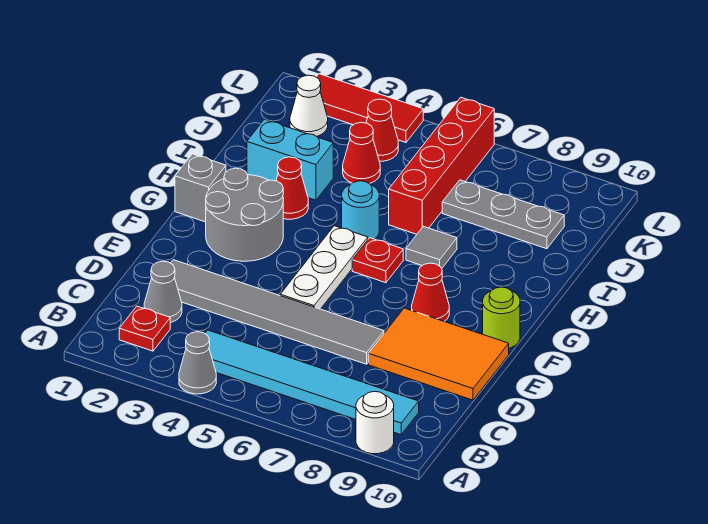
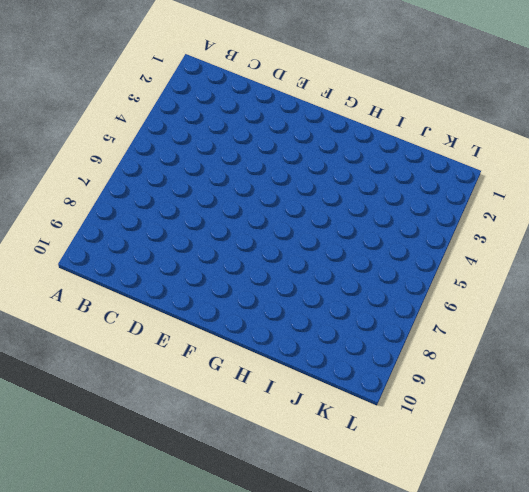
none -> grey 1x1 cone [179,332,216,394]
none -> white 1x1 round brick [356,391,394,454]
none -> red 1x1 plate [119,306,170,351]

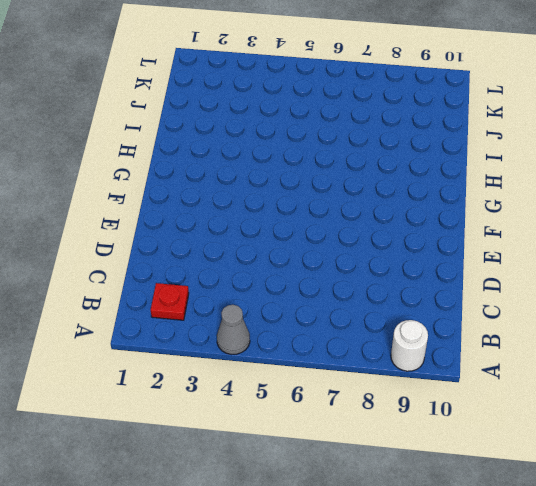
none -> cyan 1x6 tile [205,330,419,435]
none -> grey 1x1 cone [144,261,182,323]
none -> grey 1x6 tile [171,260,384,364]

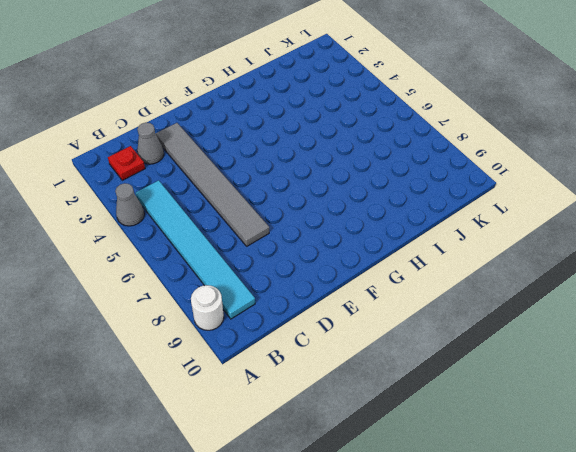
none -> orange 2x3 tile [368,308,509,400]
none -> white 1x3 plate [280,226,368,309]
none -> grey 2x2 round brick [206,168,283,261]

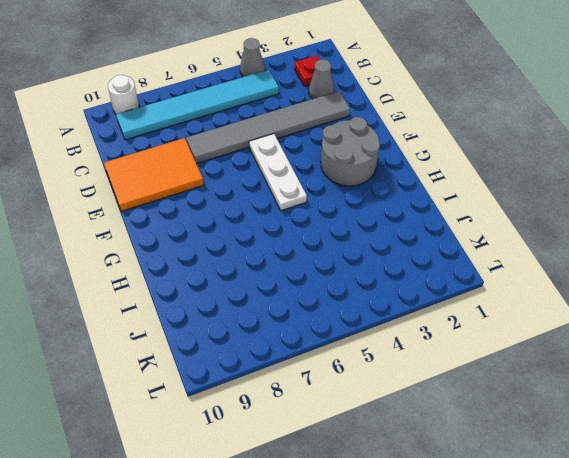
none -> red 1x1 cone [412,263,449,321]
none -> lime 1x1 round brick [483,287,520,348]
none -> grey 1x1 brick [175,154,226,222]

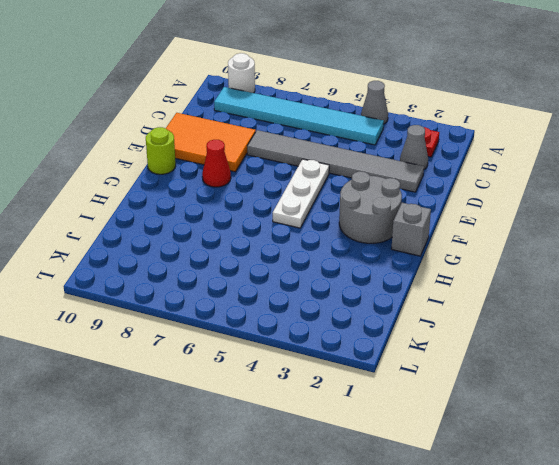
none -> red 1x1 plate [352,238,403,283]
none -> red 1x1 cone [276,157,308,219]
none -> cyan 1x1 round brick [342,181,379,239]

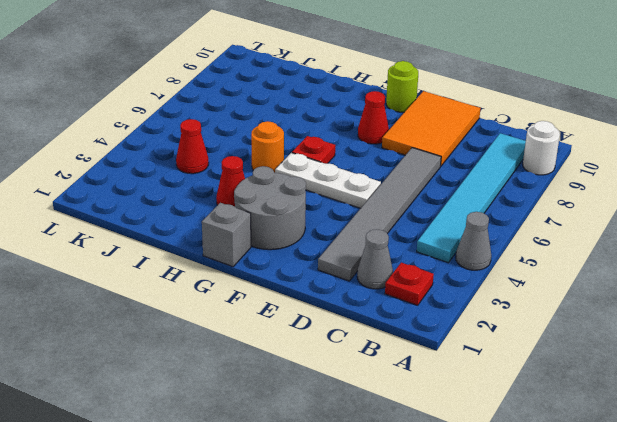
orange 1x1 round brick [251,121,284,173] -> cyan 1x1 round brick [342,181,379,239]
none -> grey 1x1 tile [406,226,457,269]
none -> cyan 1x2 brick [247,119,333,200]
none -> red 1x4 brick [389,98,494,234]

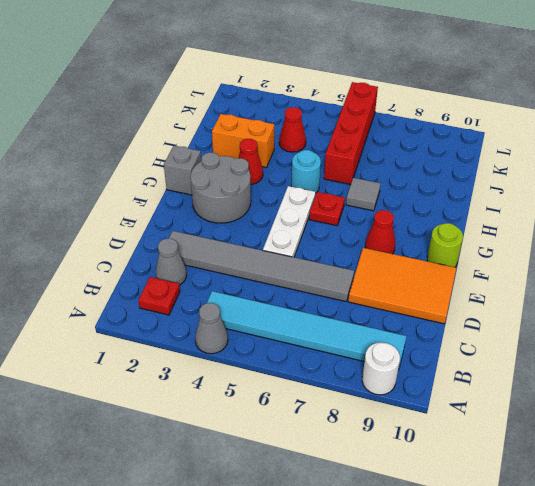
orange 1x2 brick [212,114,274,168] -> cyan 1x2 brick [247,119,333,200]
none -> grey 1x3 plate [442,180,564,249]
none -> white 1x1 cone [290,75,328,137]
none -> red 1x1 cone [366,99,398,161]

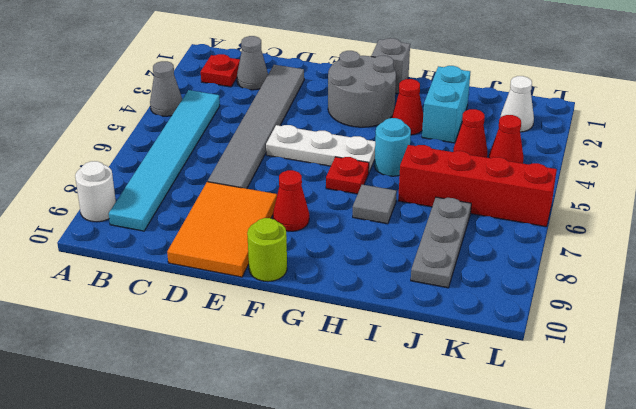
none -> red 1x3 tile [317,74,423,142]

